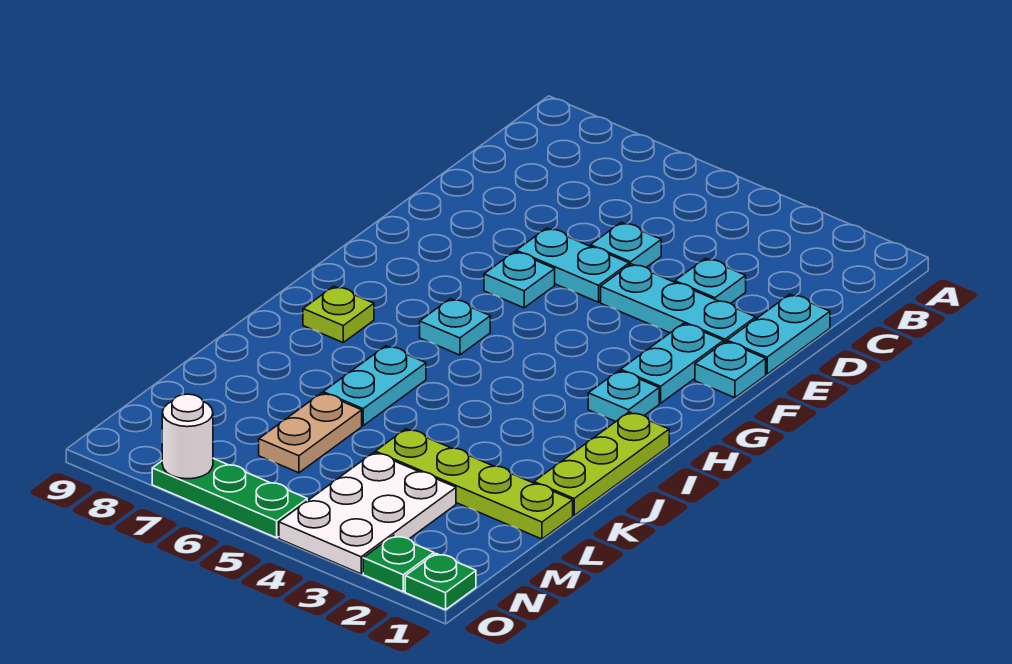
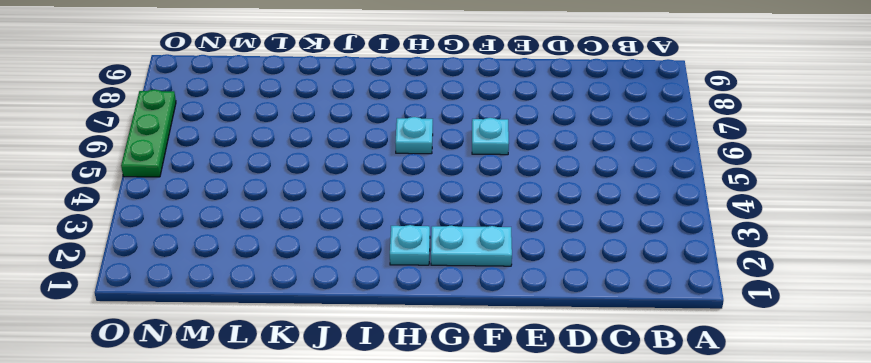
none -> cyan 1x2 plate [727,294,830,374]
none -> cyan 1x1 plate [675,258,746,303]
none -> cyan 1x1 plate [591,222,661,267]

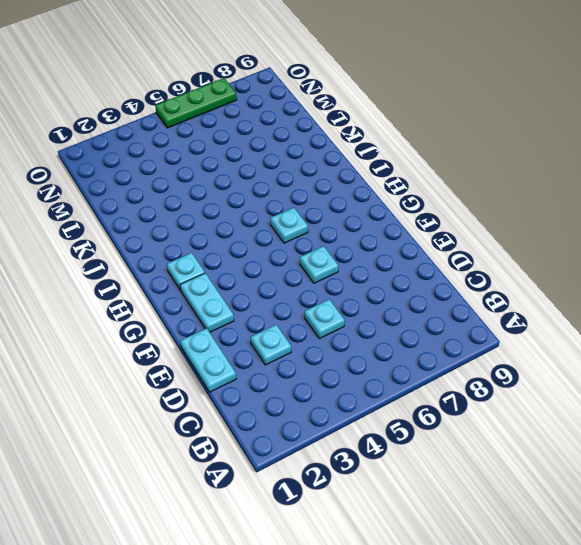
none -> cyan 1x3 plate [601,264,756,342]
none -> cyan 1x2 plate [516,228,629,302]
none -> cyan 1x1 plate [695,341,766,398]

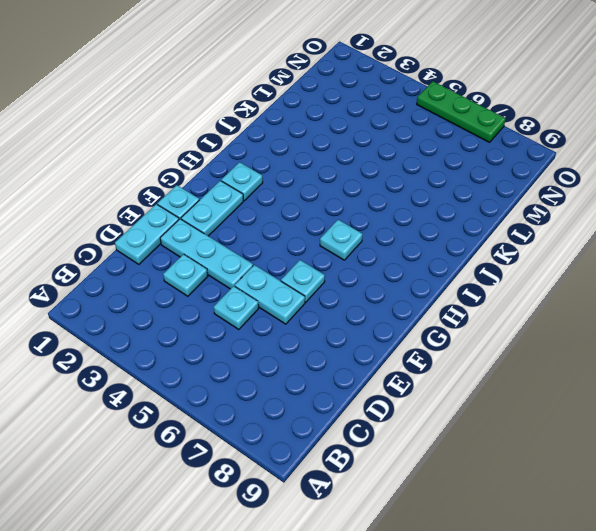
none -> lime 1x3 plate [534,412,669,515]
none -> lime 1x1 plate [303,286,374,342]
none -> cyan 1x2 plate [323,346,426,425]

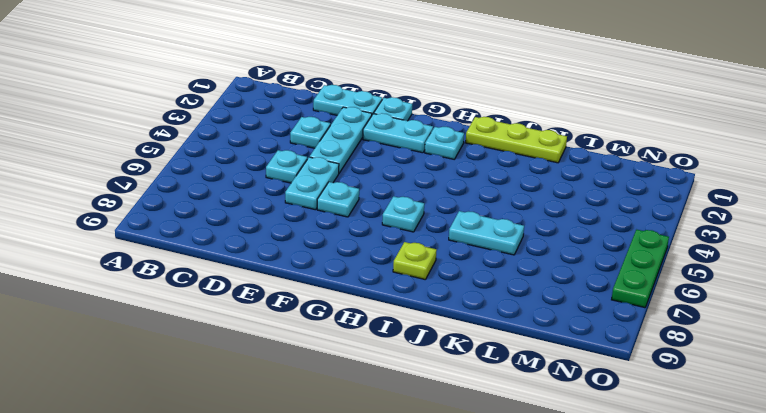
none -> lime 1x4 plate [375,429,573,539]
none -> tan 1x2 plate [259,393,362,473]
none -> white 2x3 plate [279,453,456,574]

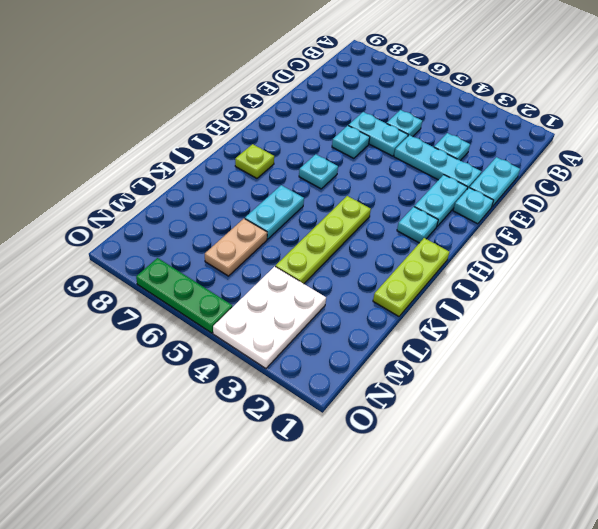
lime 1x4 plate [275,196,371,284] -> lime 1x4 plate turned to [375,429,573,539]
none -> green 1x1 plate [405,554,476,610]
none -> green 1x1 plate [363,536,434,592]
none -> white 1x1 round brick [162,394,213,479]

